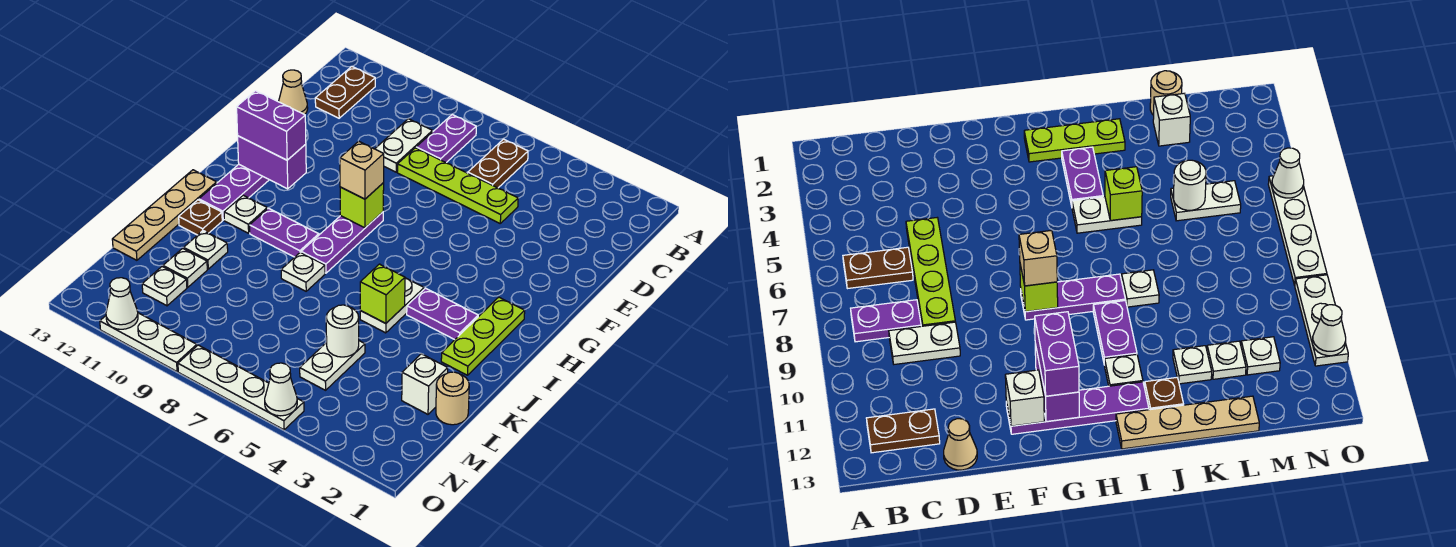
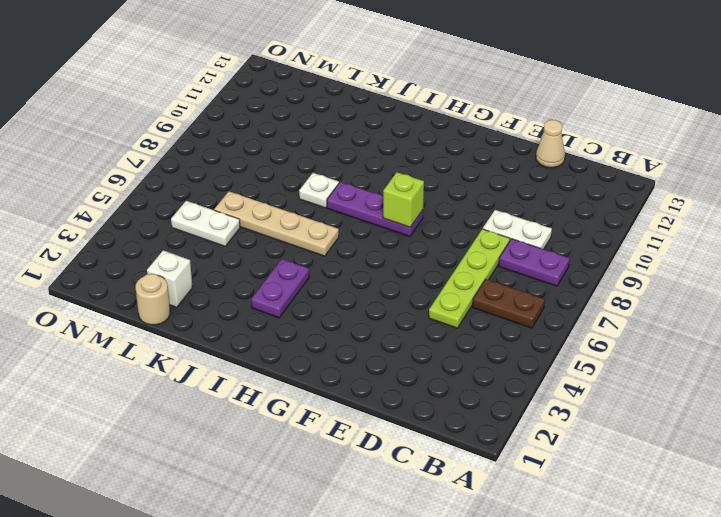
tan 1x4 plate [214,191,339,256] -> tan 1x4 plate moved to [112,170,217,260]
none -> brown 1x2 plate [315,66,375,118]
none -> purple 1x4 plate [199,165,269,220]
none -> lime 1x3 plate [441,297,525,375]
none -> white 1x2 plate [360,278,424,333]

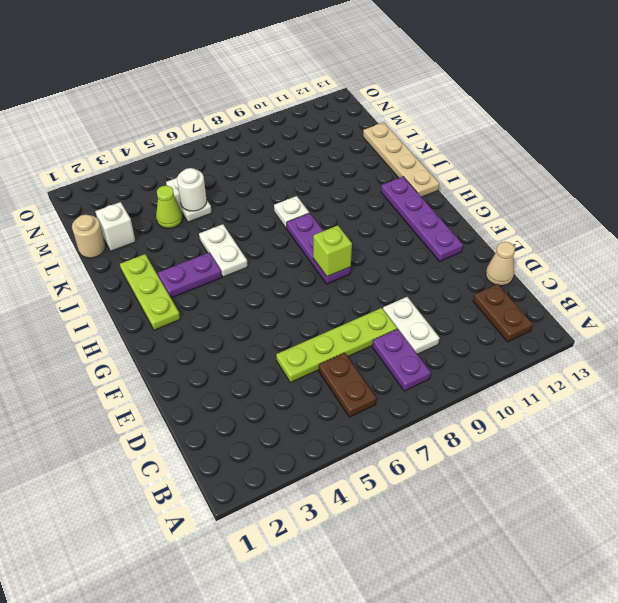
lime 1x1 cone [156,186,183,228] -> none
none -> purple 1x2 plate [250,208,319,257]
none -> white 1x1 plate [224,195,267,233]
none -> brown 1x1 plate [179,200,222,235]
none -> white 1x1 plate [184,231,228,269]

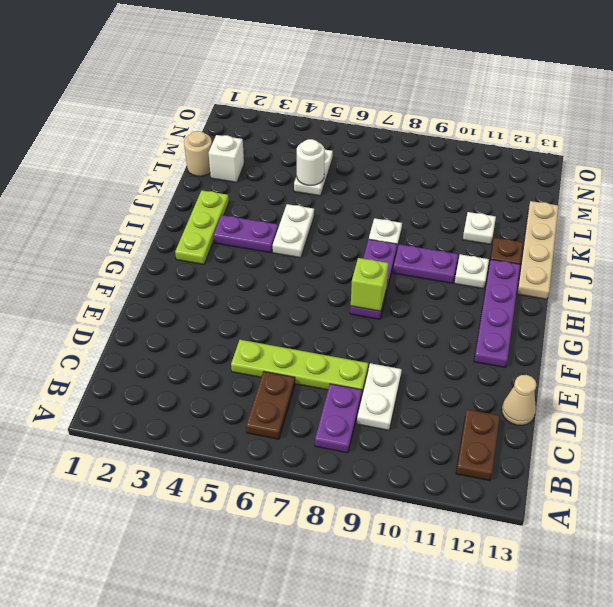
none -> white 1x1 plate [163,248,207,287]
none -> white 1x1 plate [142,267,187,306]
none -> white 1x4 plate [178,345,304,430]
none -> white 1x3 plate [100,313,197,371]

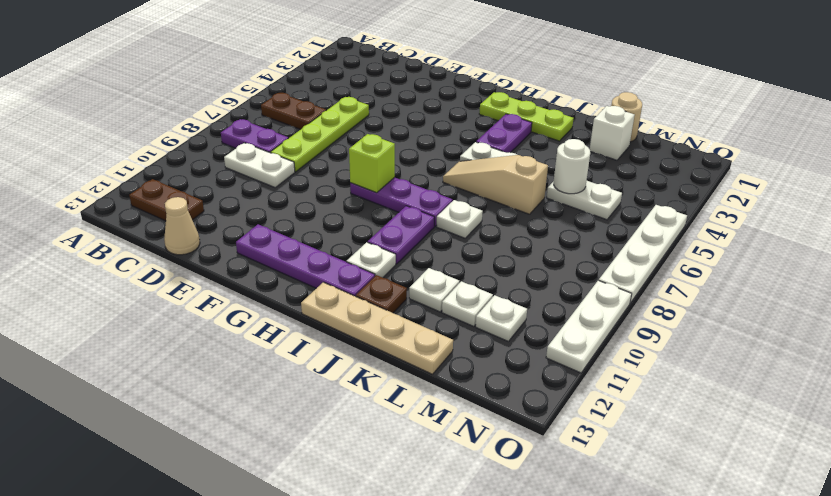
tan 1x3 slope [443,155,548,214] -> none
none -> white 1x1 brick [1005,370,1044,426]
none -> purple 1x2 brick [238,136,306,189]
none -> lime 1x1 brick [360,264,405,323]
none -> white 1x1 cone [265,363,297,416]

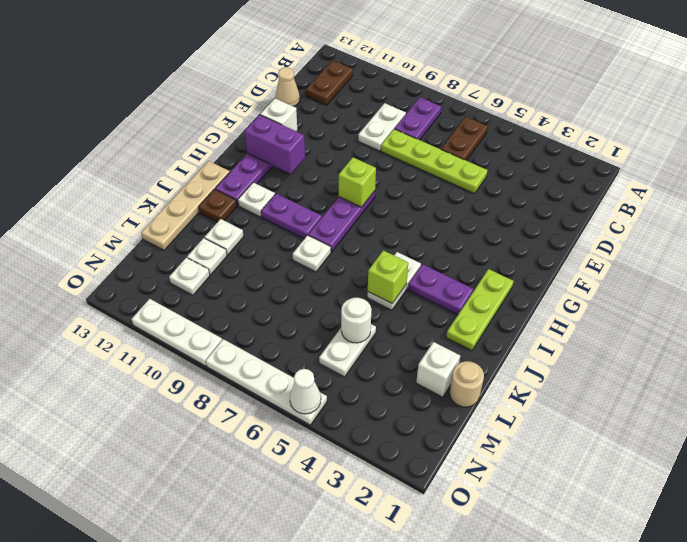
none -> white 1x1 cone [106,278,138,329]
none -> tan 1x1 brick [340,141,384,199]
none -> purple 1x2 brick [237,91,306,160]

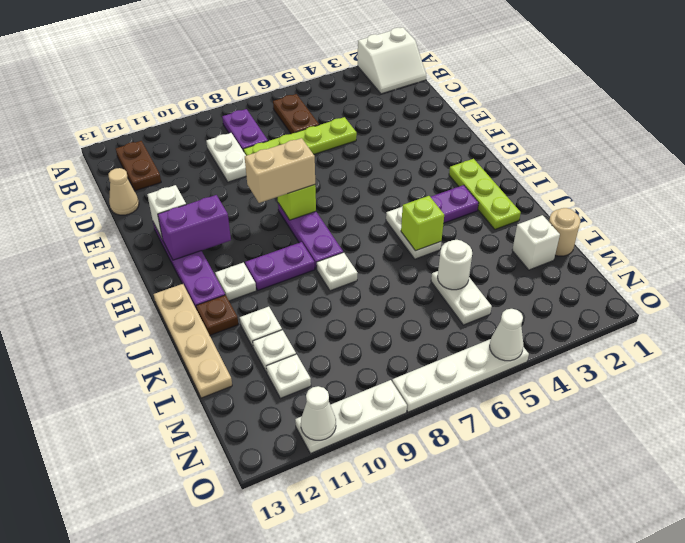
white 2x2 slope [358,27,426,94] -> none
tan 1x2 brick [245,138,315,203] -> tan 1x1 brick [340,141,384,199]
none -> purple 1x2 brick [237,91,306,160]

